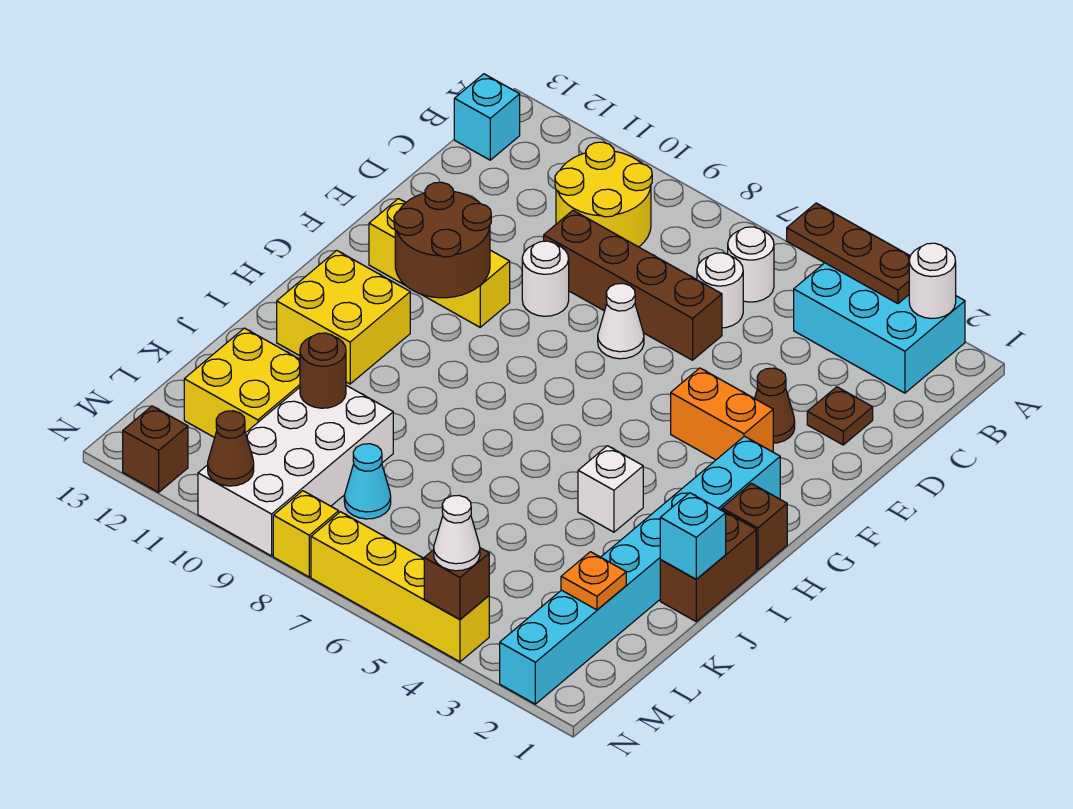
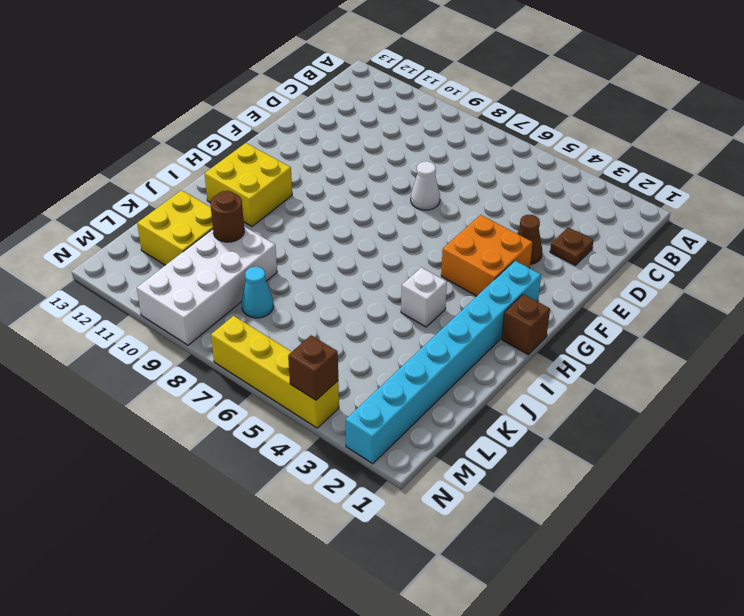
orange 2x2 brick [441,215,533,296] -> orange 1x2 brick [671,368,773,460]
none -> cyan 2x3 brick [794,263,965,393]
none -> white 1x1 round brick [728,227,774,302]
none -> yellow 2x2 round brick [555,142,652,247]
none -> cyan 1x1 brick [454,74,520,160]

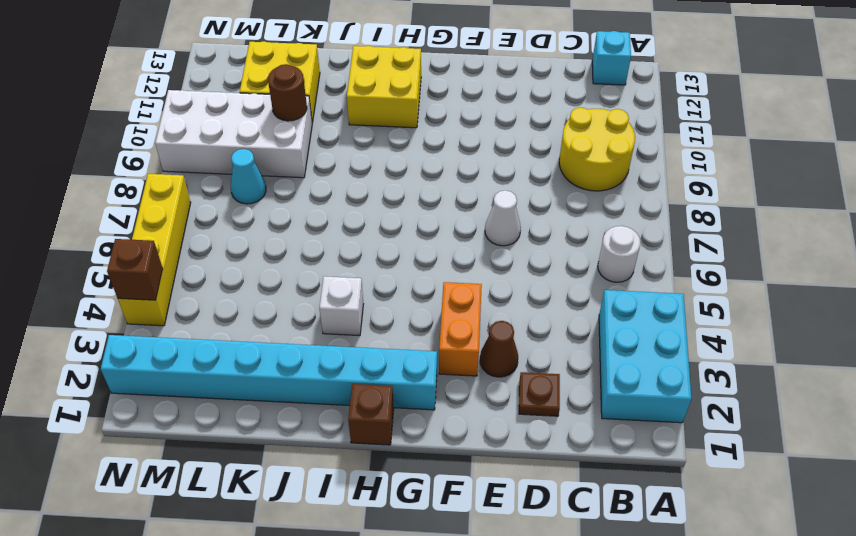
none -> white 1x1 round brick [697,253,743,328]
none -> brown 1x4 brick [544,210,722,360]
none -> white 1x1 round brick [522,241,569,316]
none -> yellow 1x3 brick [369,199,510,327]

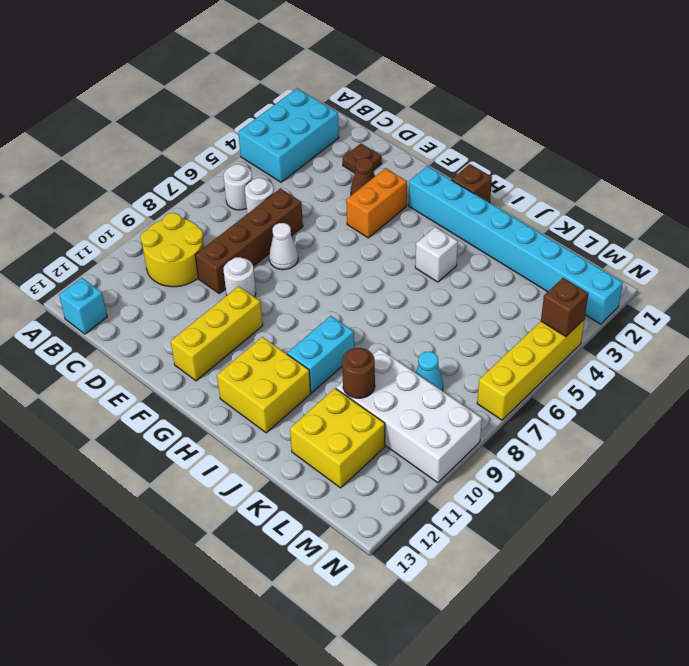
cyan 1x2 brick [287,316,354,393] -> none
none -> brown 1x2 brick [660,509,756,621]
none -> yellow 1x1 brick [273,491,339,577]
none -> brown 1x1 brick [123,406,188,492]
none -> white 1x1 round brick [909,243,956,318]

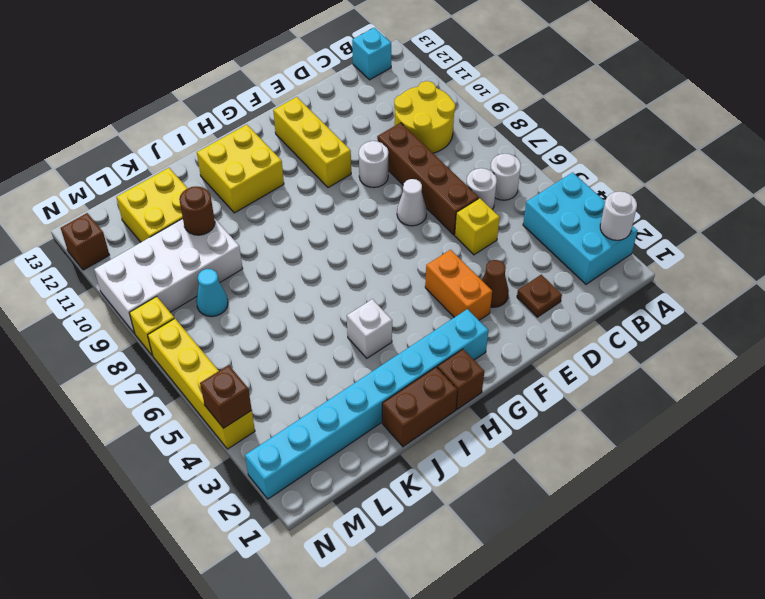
yellow 1x1 brick [455,198,500,255] -> none
none -> brown 1x3 plate [787,203,910,304]
none -> brown 2x2 round brick [394,182,491,298]
none -> cyan 1x1 brick [660,493,726,579]
none -> orange 1x1 plate [561,552,626,610]

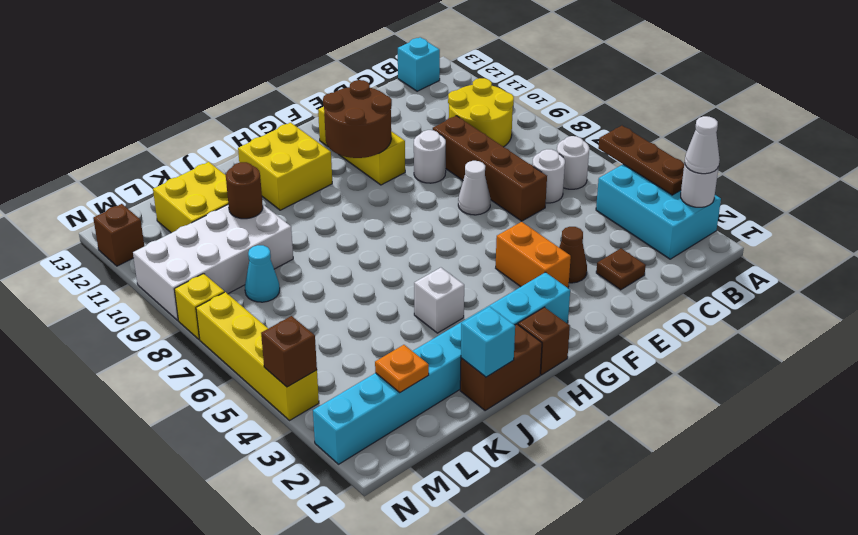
white 1x1 cone [685,116,720,174] -> white 1x1 cone moved to [434,495,480,571]
none -> brown 1x1 cone [208,411,254,486]

